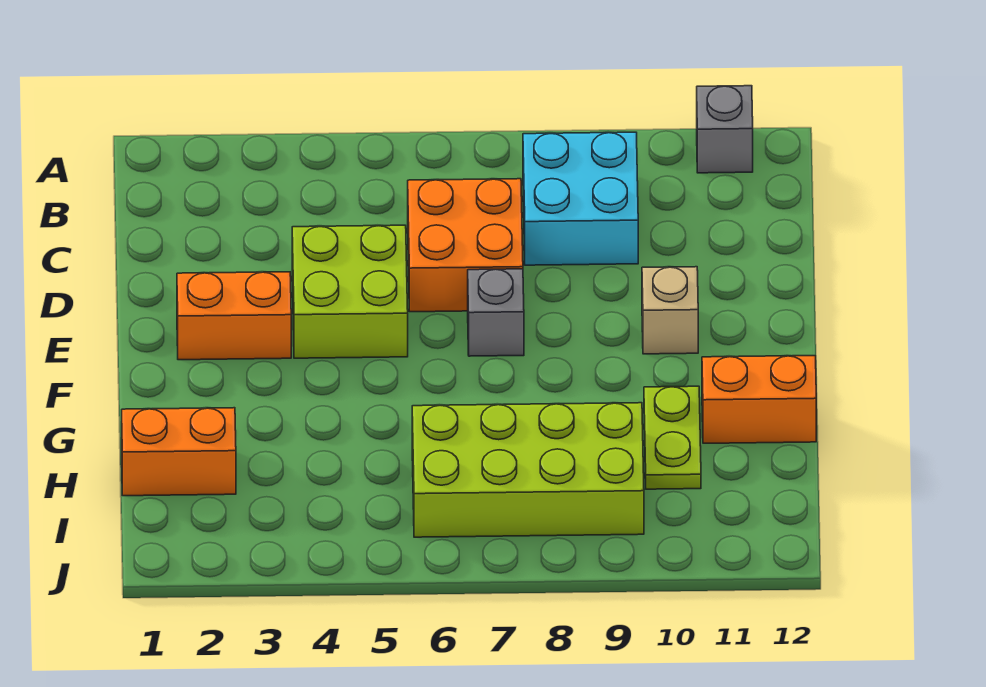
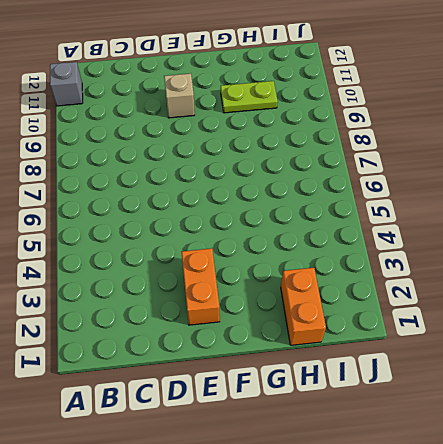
none -> cyan 2x2 brick [523,132,638,265]
none -> orange 2x2 brick [408,179,523,312]

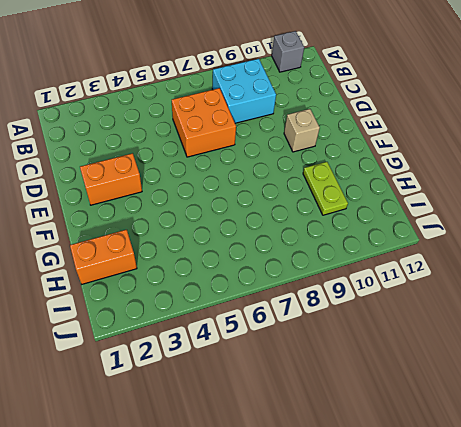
none -> lime 2x2 brick [292,225,408,358]
none -> grey 1x1 brick [468,269,524,356]

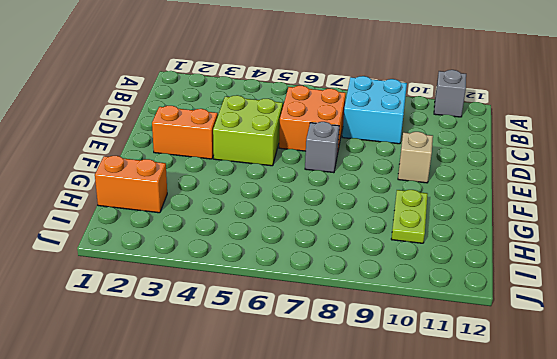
none -> orange 1x2 brick [702,356,816,443]
none -> lime 2x4 brick [412,403,644,537]

